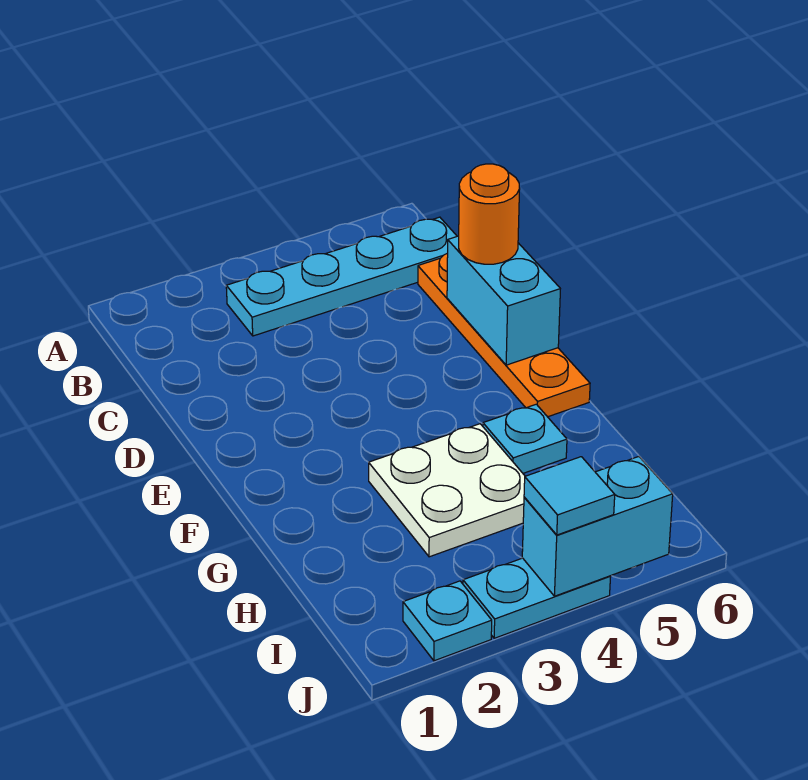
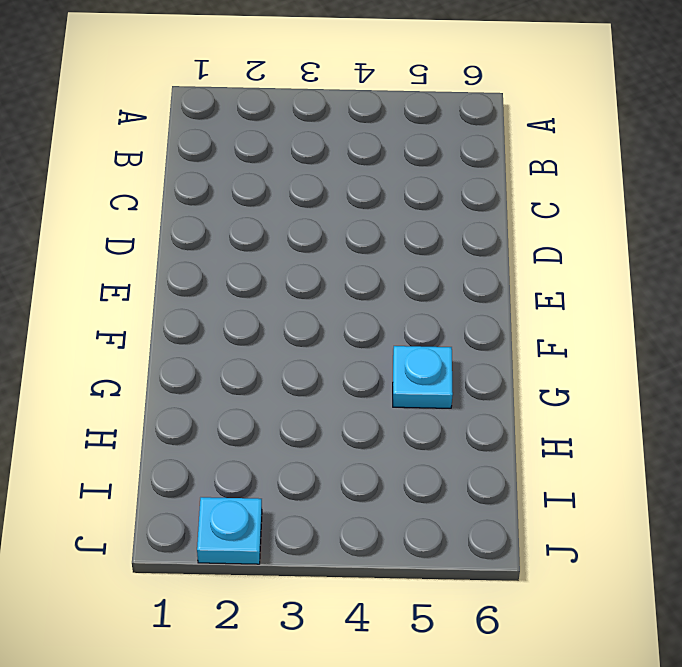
none -> cyan 1x4 plate [226,217,457,336]
none -> orange 1x4 plate [418,253,590,417]

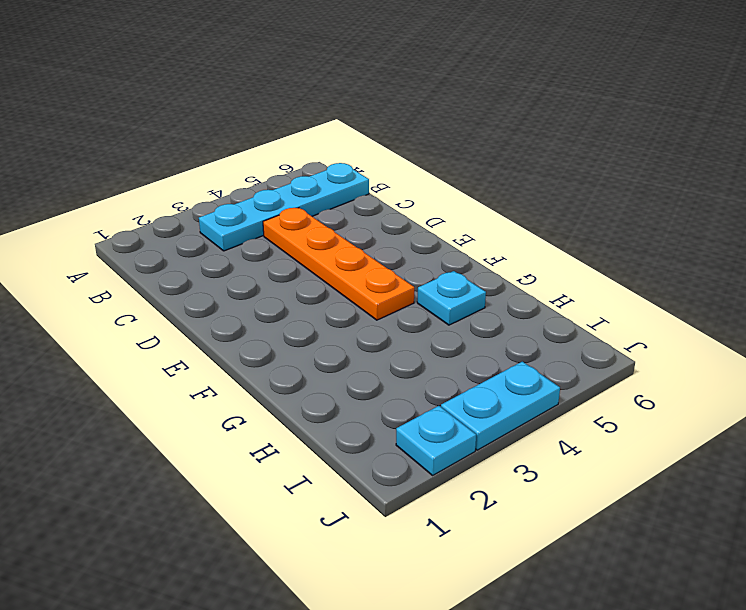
orange 1x4 plate [263,208,414,320] -> orange 1x4 plate moved to [418,253,590,417]
none -> white 2x2 plate [369,424,525,557]
none -> cyan 1x2 brick [447,236,560,365]

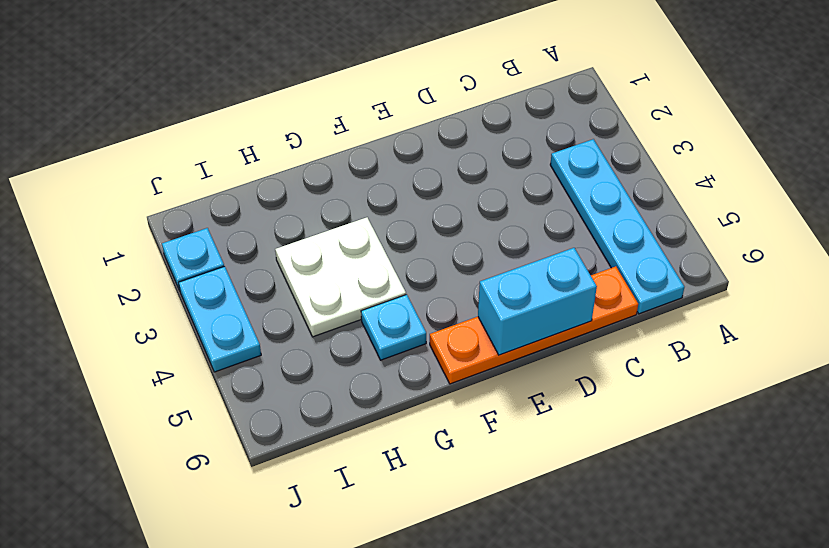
none -> cyan 1x2 brick [522,457,673,596]
none -> orange 1x1 round brick [459,164,520,264]

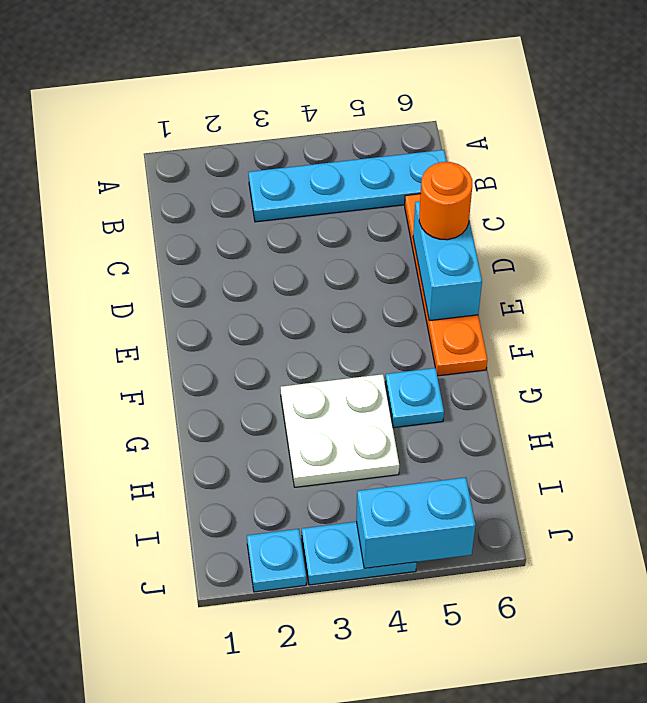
none -> cyan 1x1 tile [524,457,615,535]

